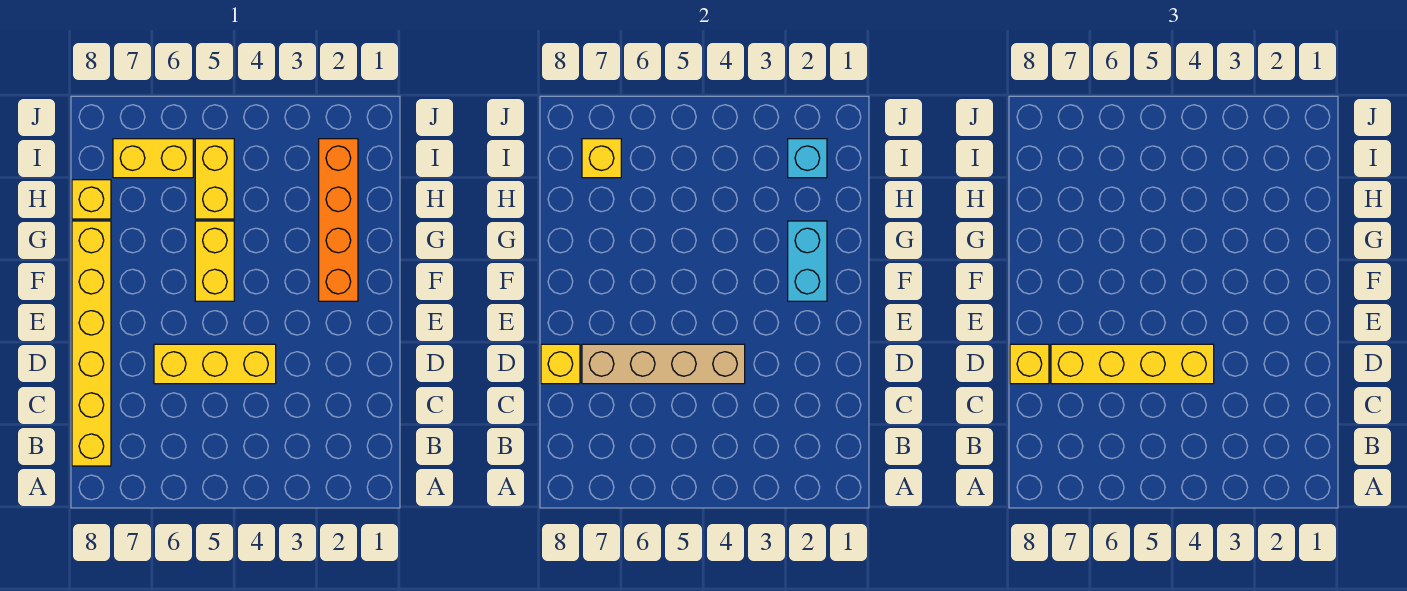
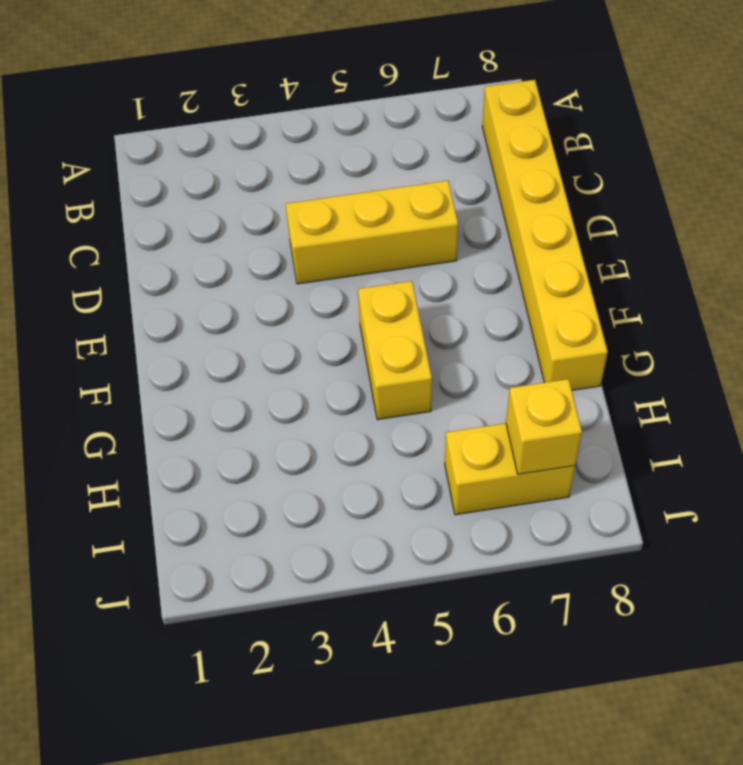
none -> orange 1x4 brick [319,139,358,301]
none -> yellow 1x2 brick [195,139,234,219]
none -> yellow 1x1 brick [72,180,111,219]

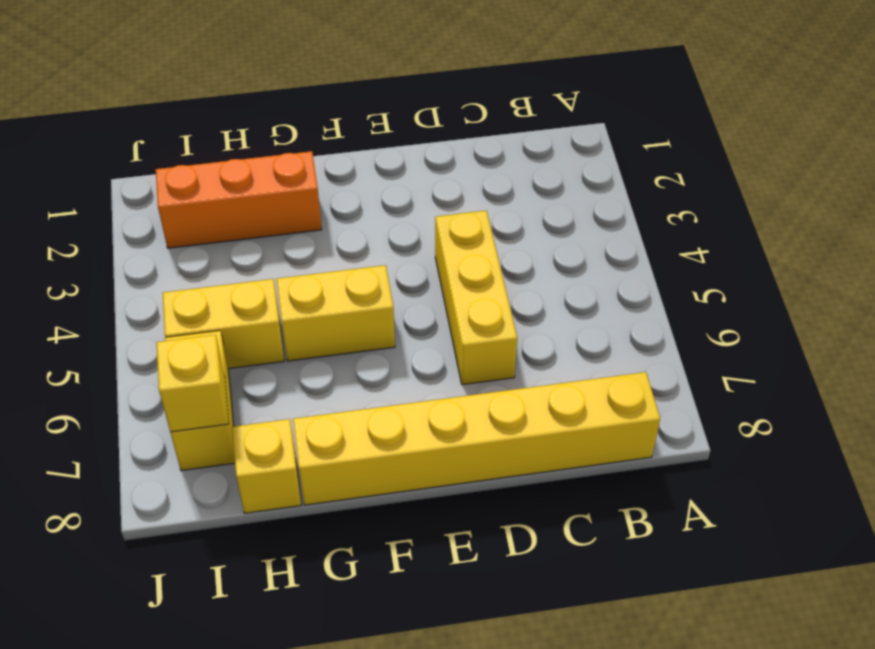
orange 1x3 brick [156,151,322,248] -> orange 1x4 brick [319,139,358,301]
none -> tan 1x4 brick [582,344,745,384]
none -> yellow 1x1 brick [541,344,580,384]
none -> cyan 1x2 brick [788,221,827,301]

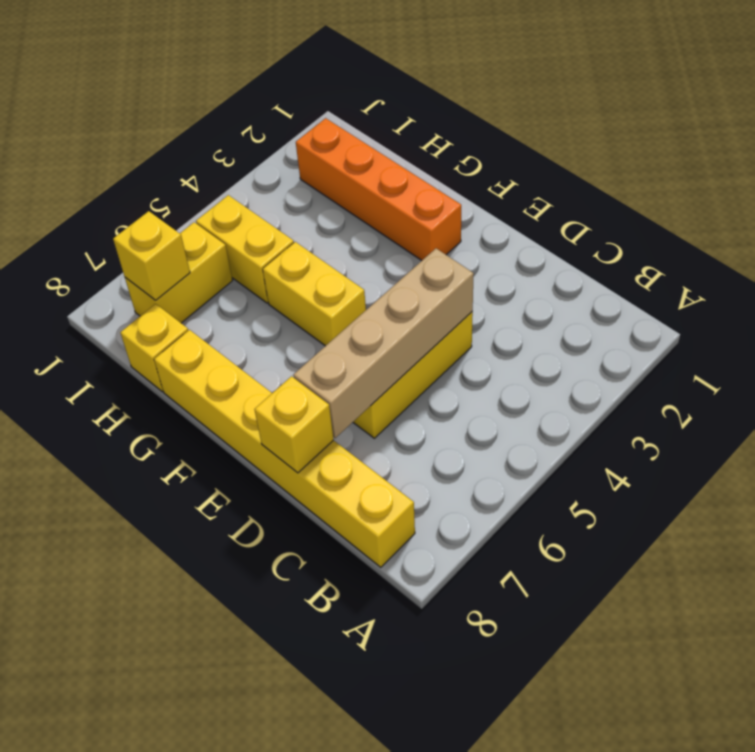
none -> cyan 1x2 brick [788,221,827,301]
none -> cyan 1x1 brick [788,139,827,178]
none -> yellow 1x4 brick [1051,344,1214,384]

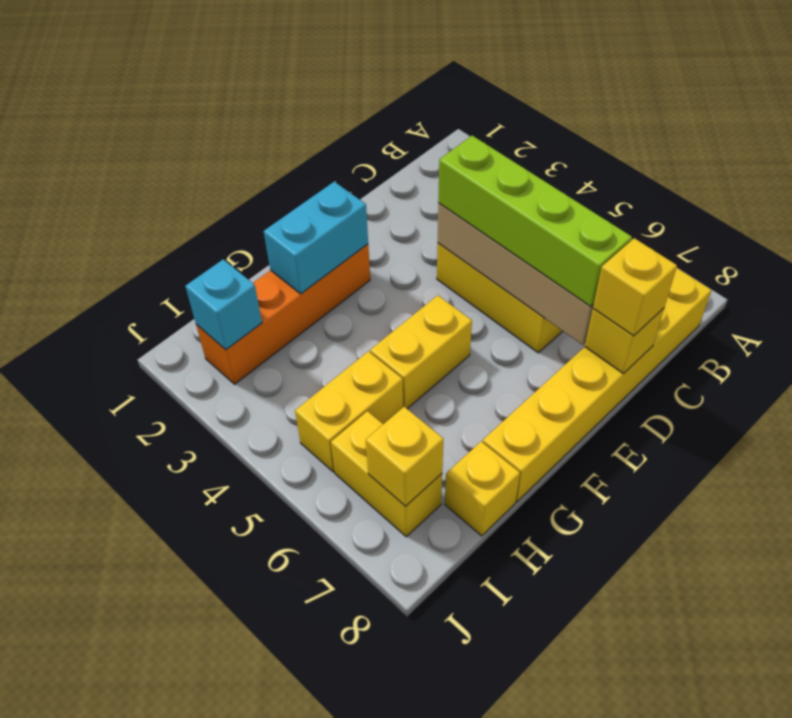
lime 1x4 brick [438,136,632,307] -> yellow 1x4 brick [1051,344,1214,384]

